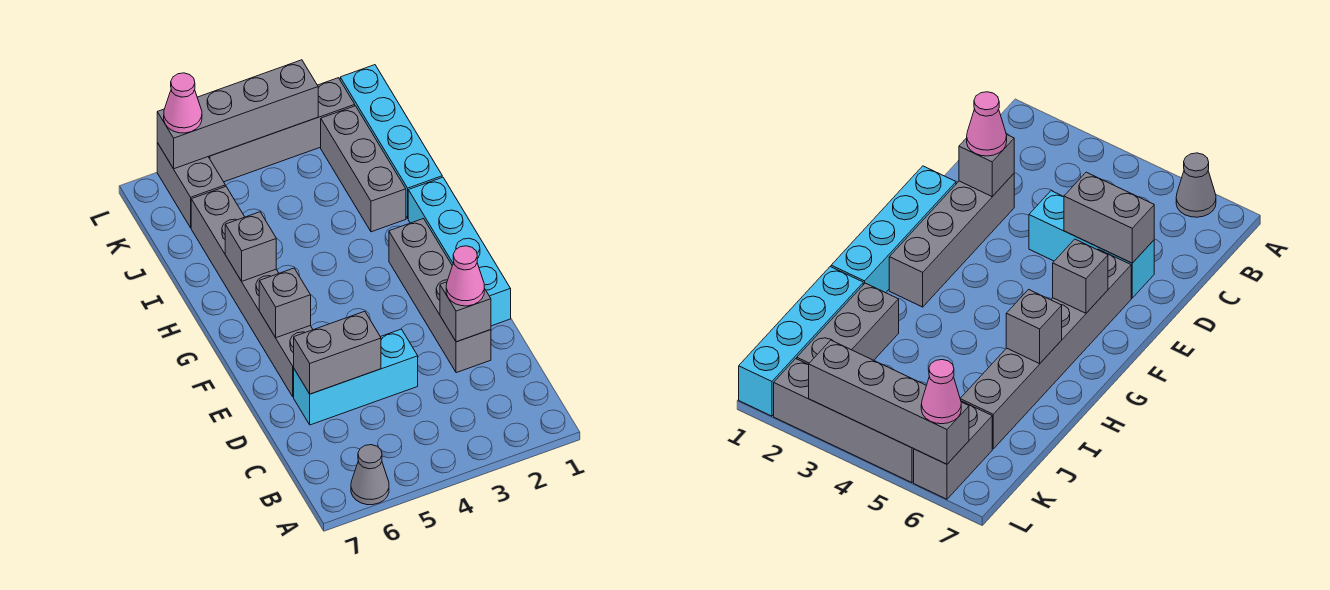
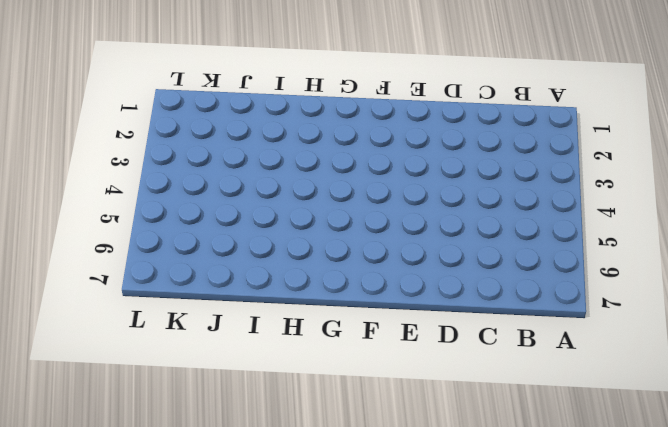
none -> grey 1x1 cone [351,445,389,505]
none -> grey 1x4 brick [389,219,491,373]
none -> cyan 1x3 brick [294,329,418,425]

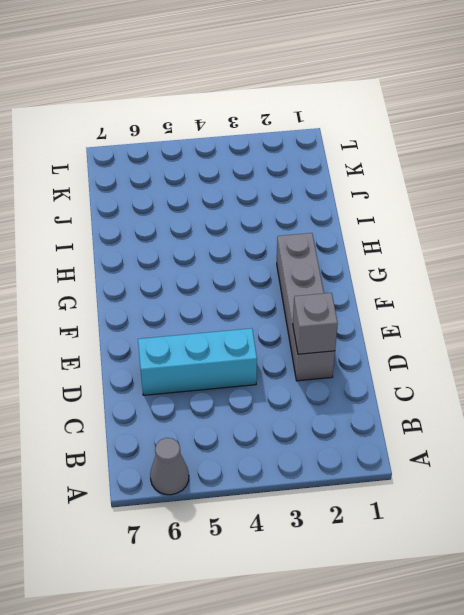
none -> cyan 1x4 brick [408,177,511,326]
none -> grey 1x6 brick [191,186,313,397]
none -> cyan 1x4 brick [340,65,442,218]

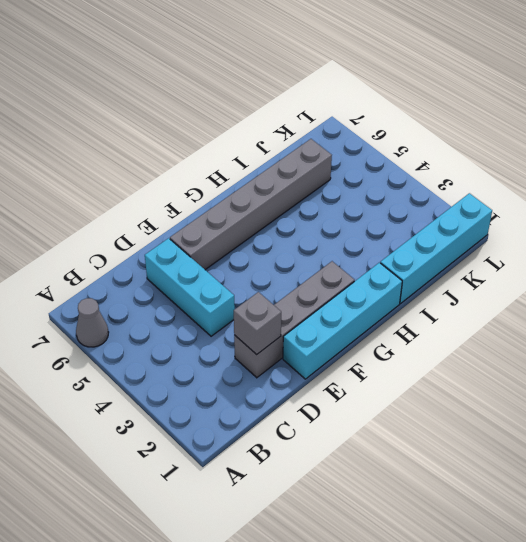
none -> grey 1x3 brick [321,106,406,232]
none -> grey 1x2 brick [157,143,225,228]
none -> grey 1x4 brick [208,78,355,182]

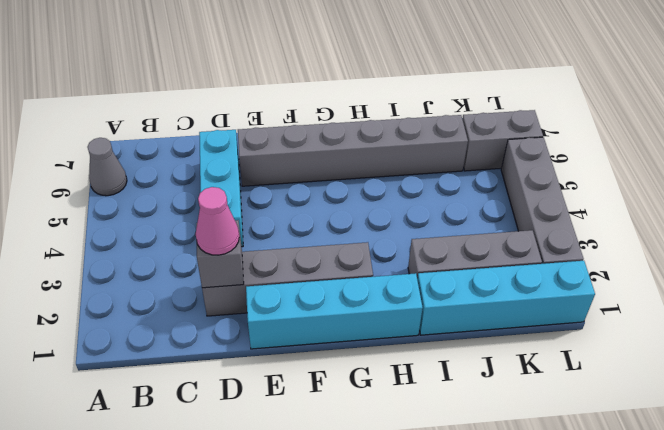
none -> grey 1x2 brick [294,311,381,394]
none -> grey 1x1 brick [259,268,311,338]
none -> grey 1x1 brick [225,212,276,281]

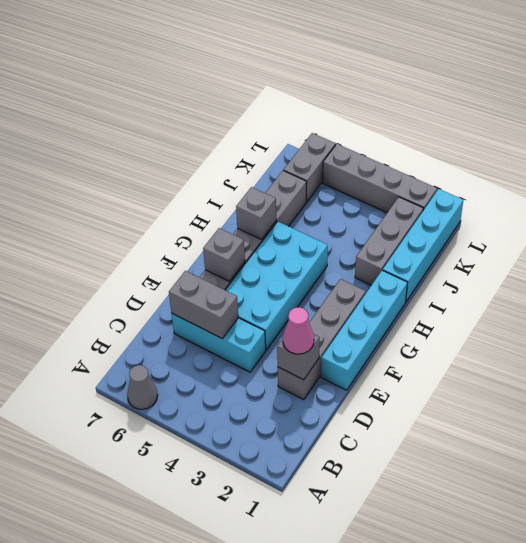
cyan 2x4 brick [225,221,328,350] -> none
none -> grey 1x4 brick [157,60,318,169]
none -> pink 1x1 cone [164,73,202,133]

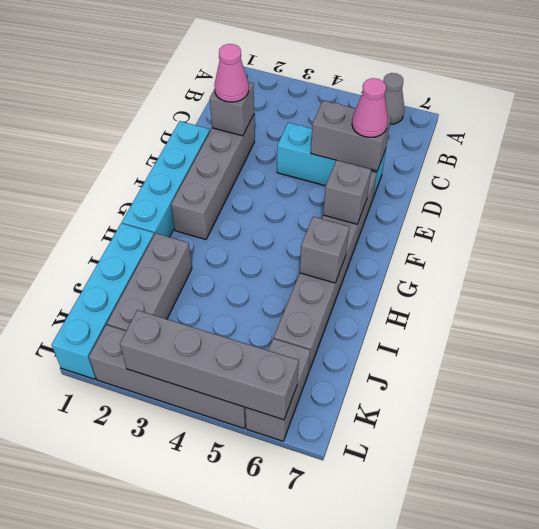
pink 1x1 cone [352,78,388,137] -> pink 1x1 cone moved to [164,73,202,133]

